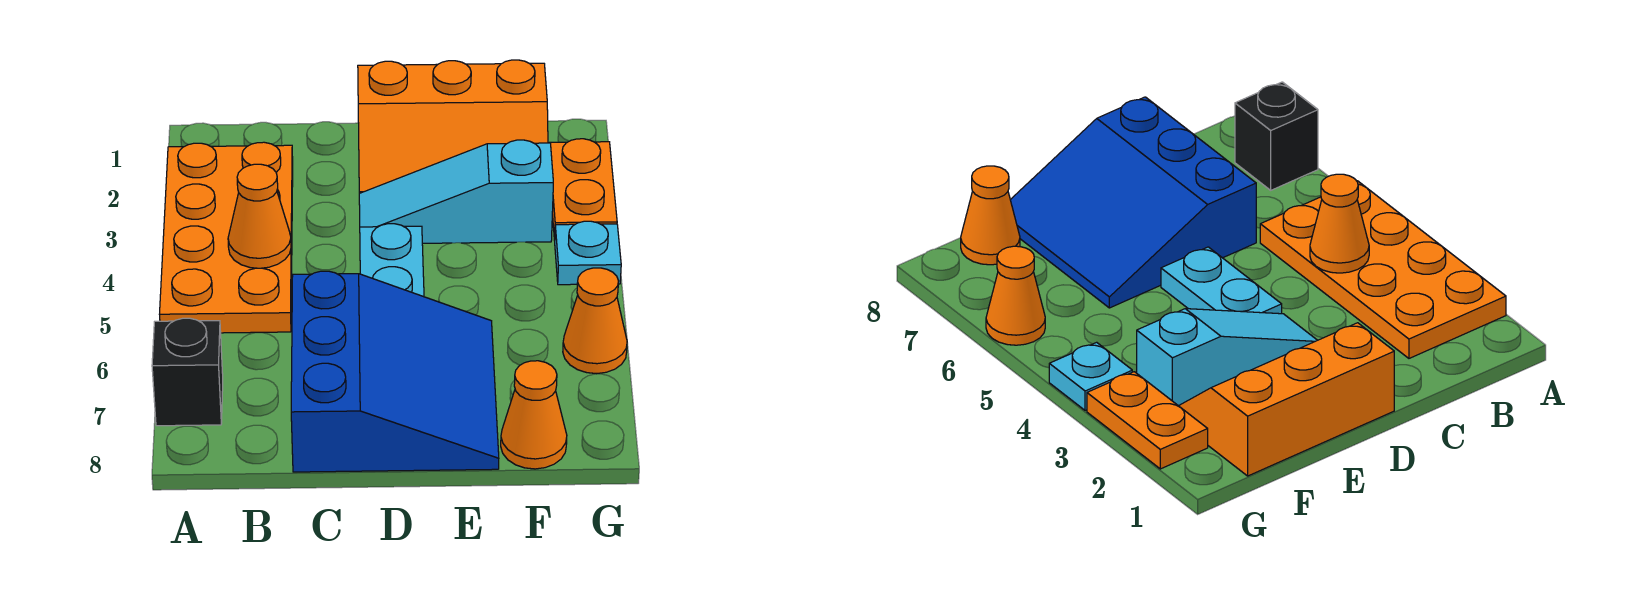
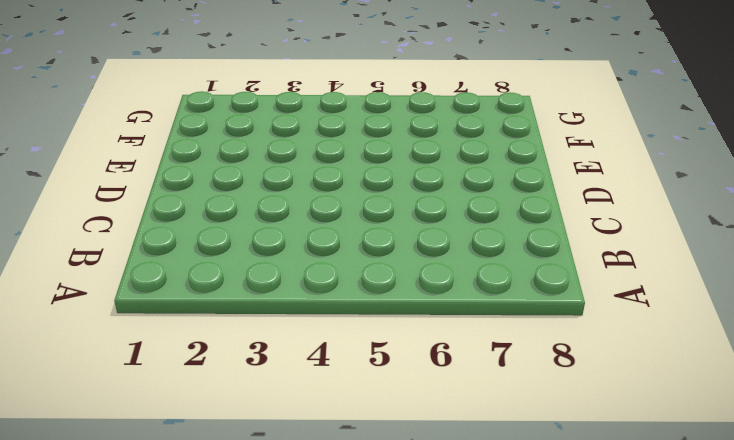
none -> orange 2x4 plate [160,142,293,333]
none -> black 1x1 brick [152,318,223,426]

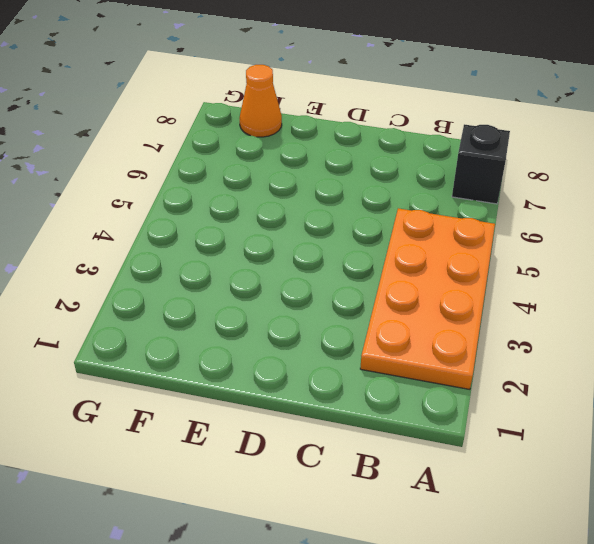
none -> blue 3x3 slope [291,271,499,472]
none -> orange 2x3 slope [358,60,548,194]

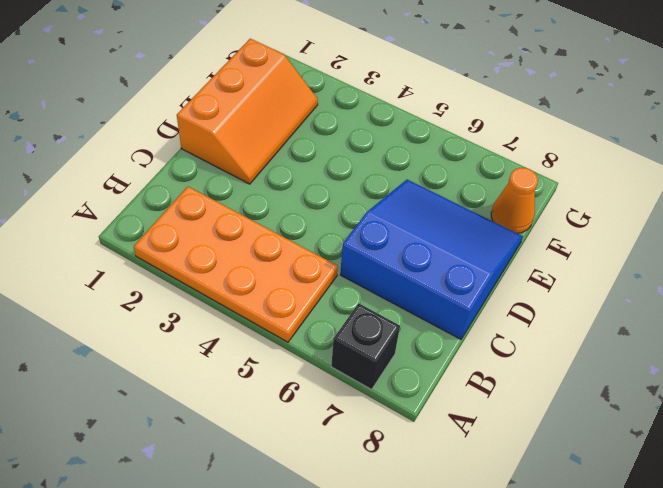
none -> cyan 1x3 slope [359,140,553,243]
none -> cyan 1x2 plate [360,224,424,297]

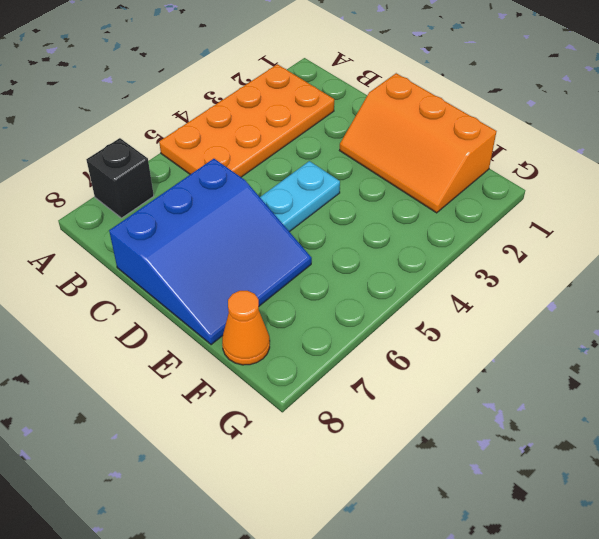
none -> cyan 1x3 slope [359,140,553,243]
none -> orange 1x2 plate [550,139,617,241]

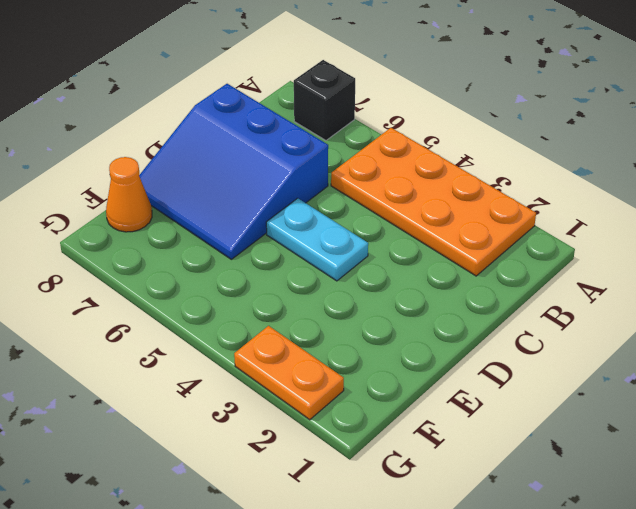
none -> orange 2x3 slope [358,60,548,194]
none -> cyan 1x3 slope [359,140,553,243]

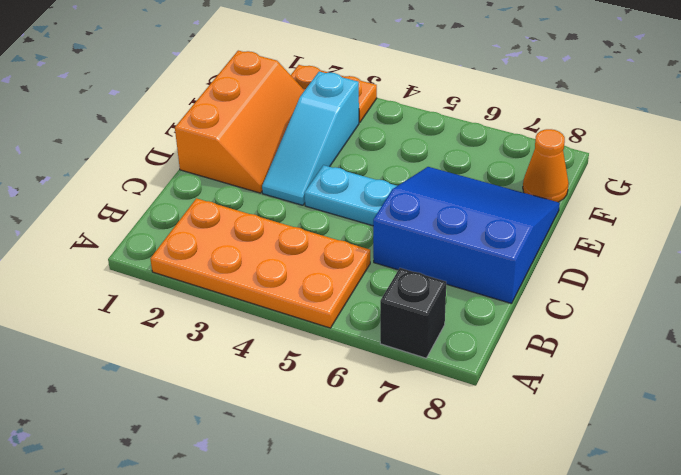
none -> cyan 1x1 plate [555,221,621,285]
none -> orange 1x1 cone [563,268,627,374]

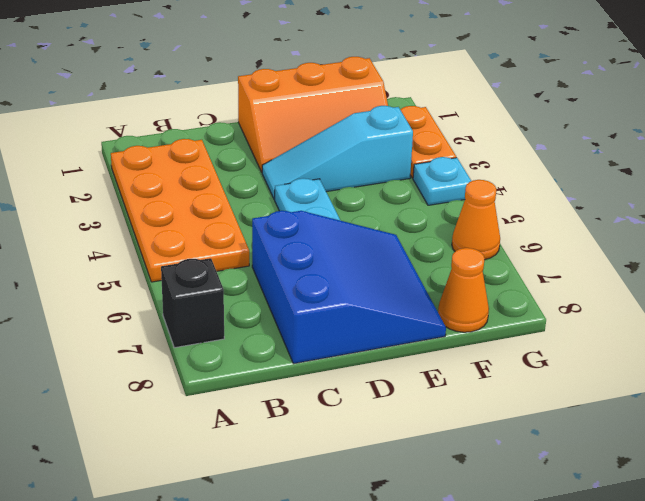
none -> orange 1x1 cone [228,164,291,268]

